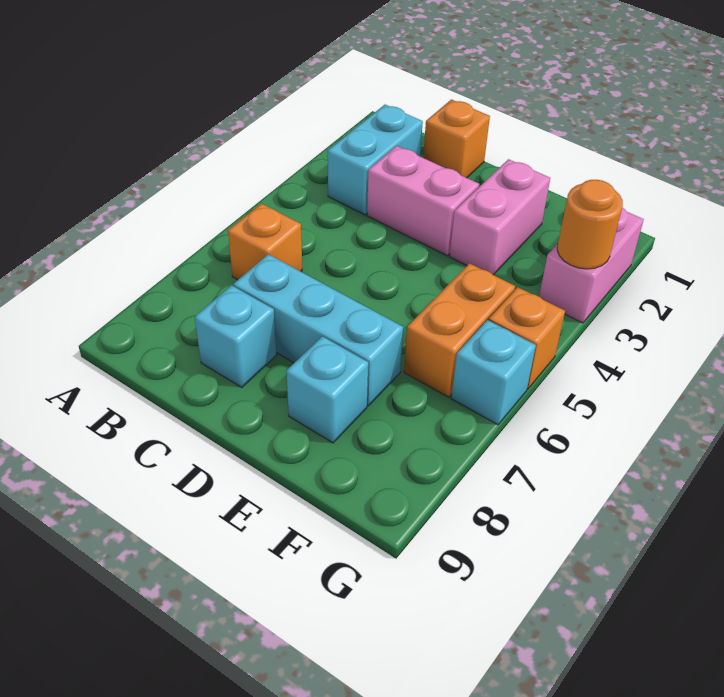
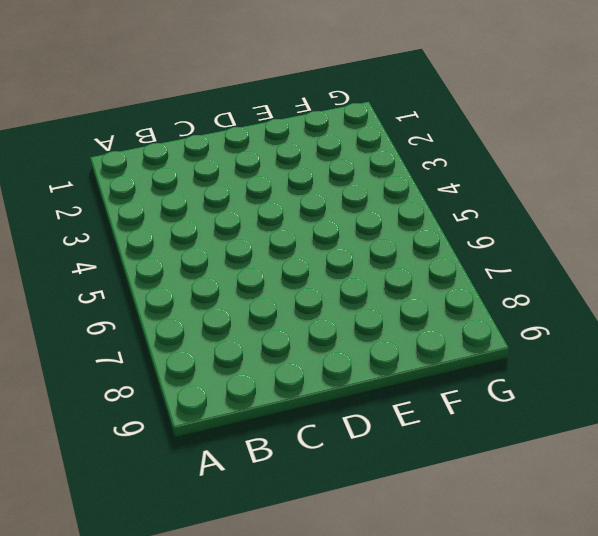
none -> cyan 1x2 brick [328,105,423,215]
none -> orange 1x1 brick [228,203,302,280]
none -> orange 1x1 brick [423,100,490,178]

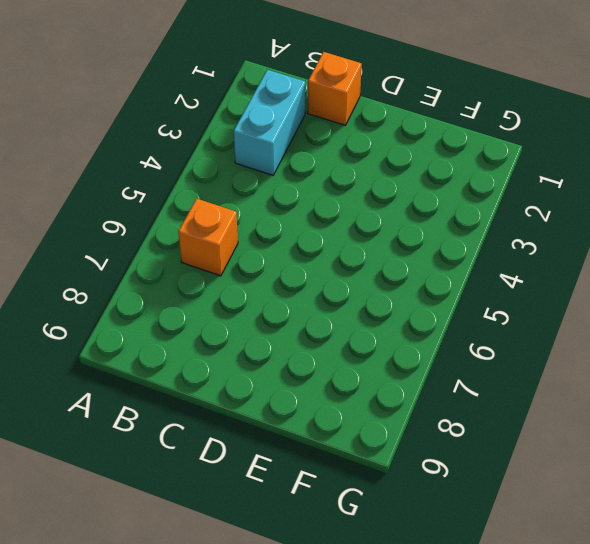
none -> pink 1x2 brick [367,146,479,256]
none -> cyan 1x3 brick [233,254,403,406]
none -> cyan 1x1 brick [195,285,277,388]

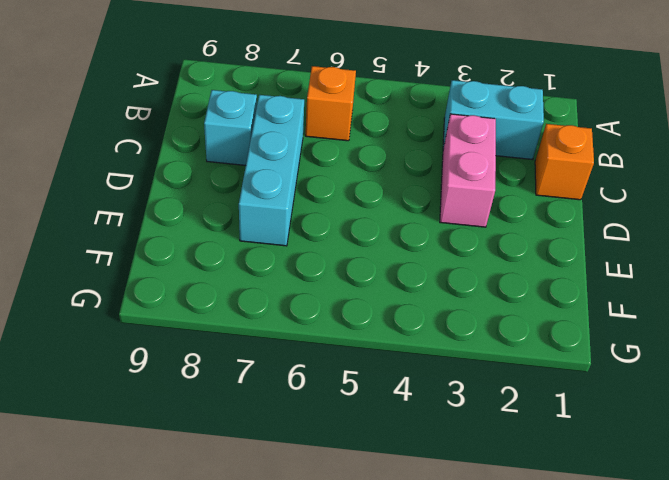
none -> pink 1x2 brick [450,159,550,275]
none -> cyan 1x1 brick [286,336,368,443]
none -> orange 1x2 brick [404,263,515,397]

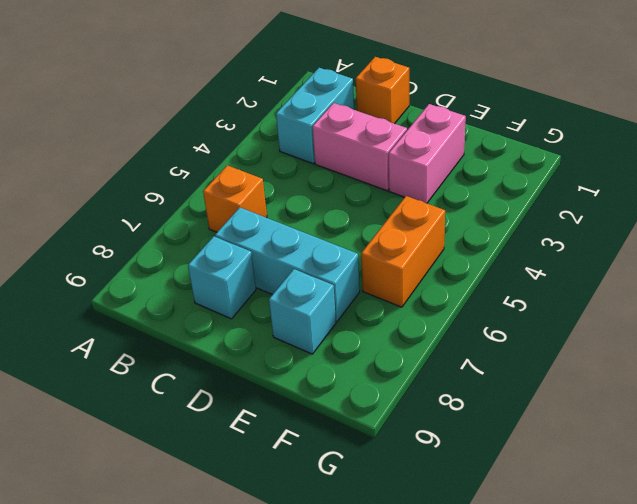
none -> pink 1x2 brick [539,208,644,323]
none -> orange 1x1 brick [489,287,565,389]
none -> cyan 1x1 brick [451,320,536,425]

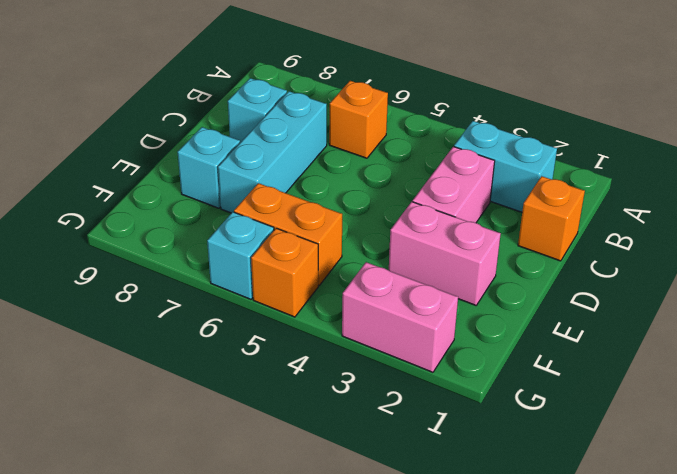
none -> orange 1x1 round brick [557,180,623,269]

